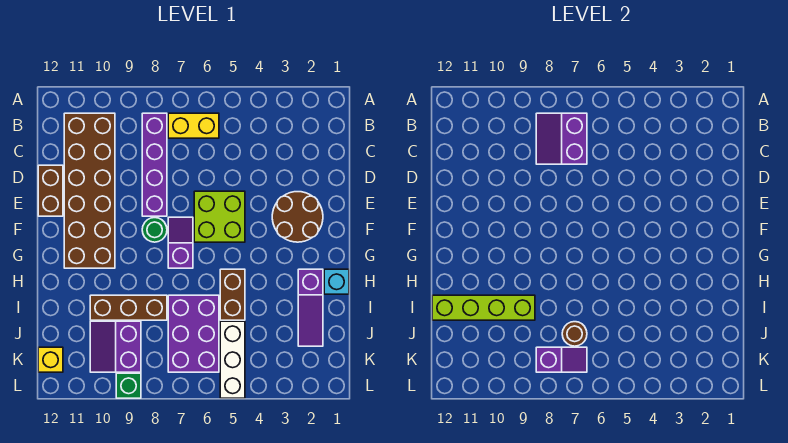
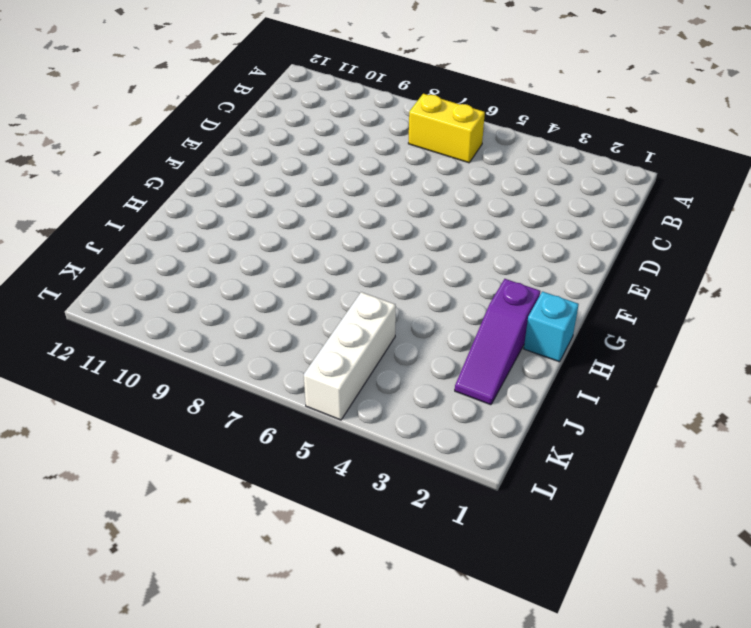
none -> purple 1x4 brick [142,113,167,216]
none -> brown 2x6 brick [64,113,115,268]
none -> brown 1x2 brick [38,165,63,216]

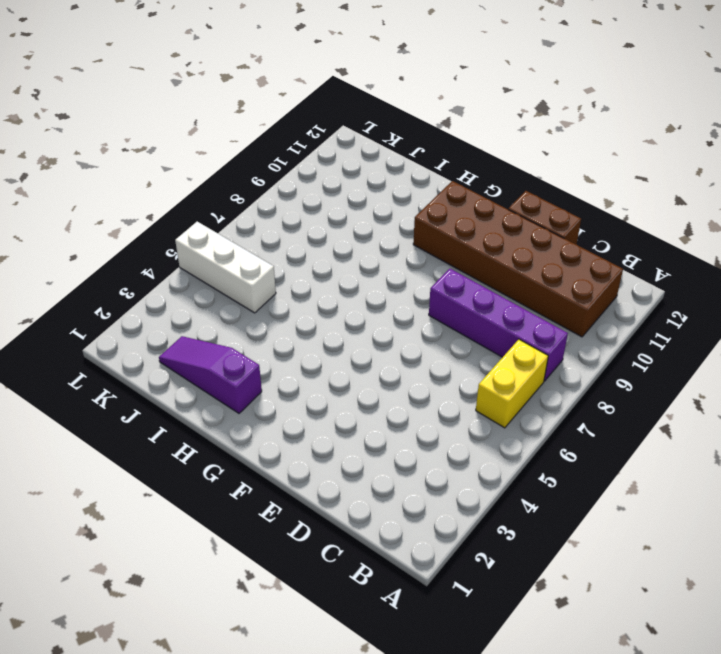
none -> brown 2x2 round brick [272,192,323,242]
none -> lime 2x2 brick [194,191,245,242]
none -> purple 1x2 slope [168,217,193,268]

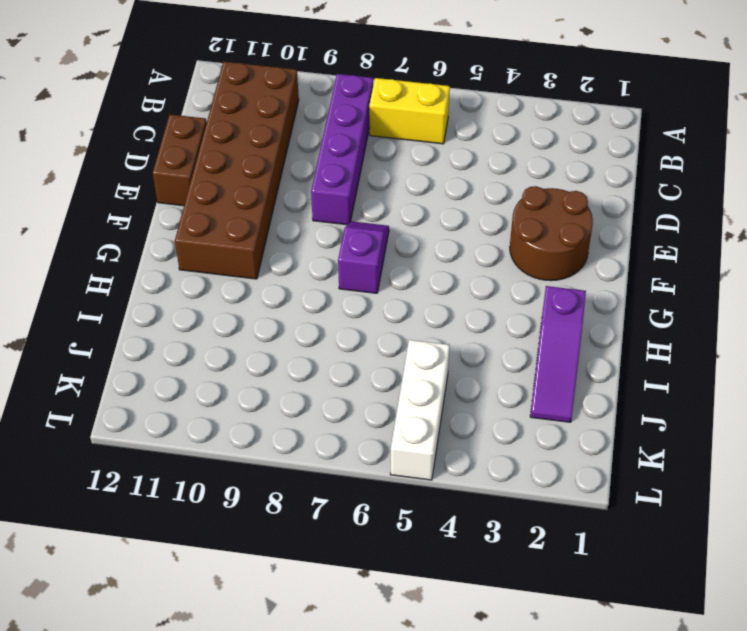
none -> lime 2x2 brick [194,191,245,242]
none -> green 1x1 round brick [142,218,167,242]
none -> cyan 1x1 brick [324,269,349,294]

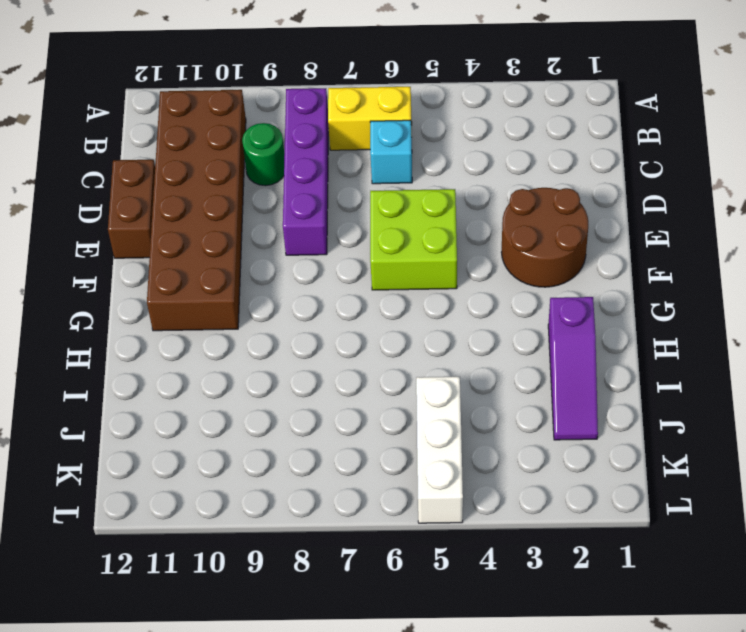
cyan 1x1 brick [370,120,412,184] -> cyan 1x1 brick moved to [324,269,349,294]
green 1x1 round brick [242,123,285,186] -> green 1x1 round brick moved to [142,218,167,242]
none -> purple 1x2 slope [168,217,193,268]
none -> brown 1x2 brick [220,269,245,320]
none -> purple 2x3 brick [168,295,219,372]

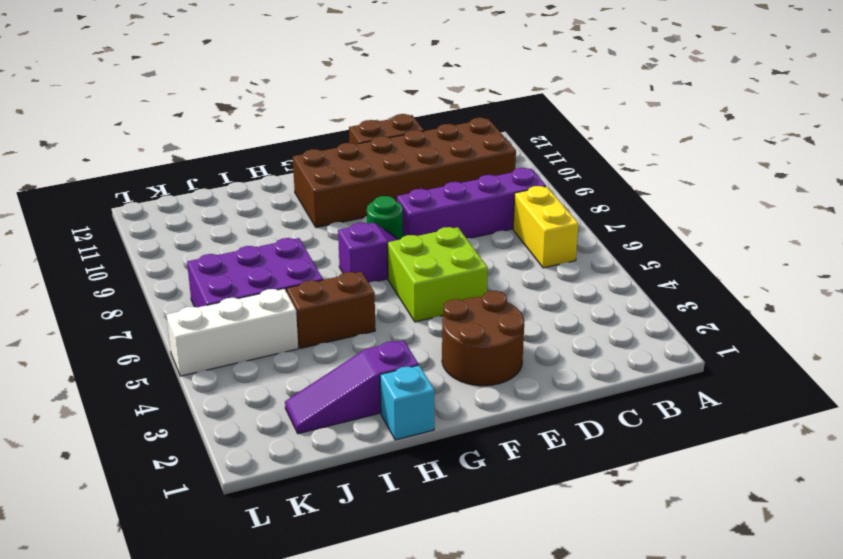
none -> brown 1x3 brick [90,295,167,320]
none -> purple 2x2 slope [90,321,141,372]
none -> yellow 1x1 brick [38,347,63,372]

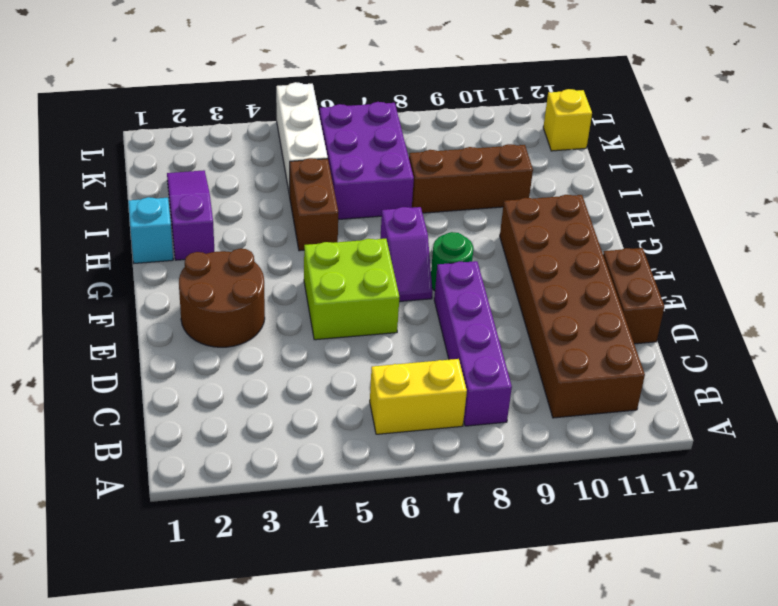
none -> purple 2x2 slope [90,321,141,372]
none -> green 1x1 brick [116,373,141,398]
none -> purple 2x2 slope [536,113,587,164]

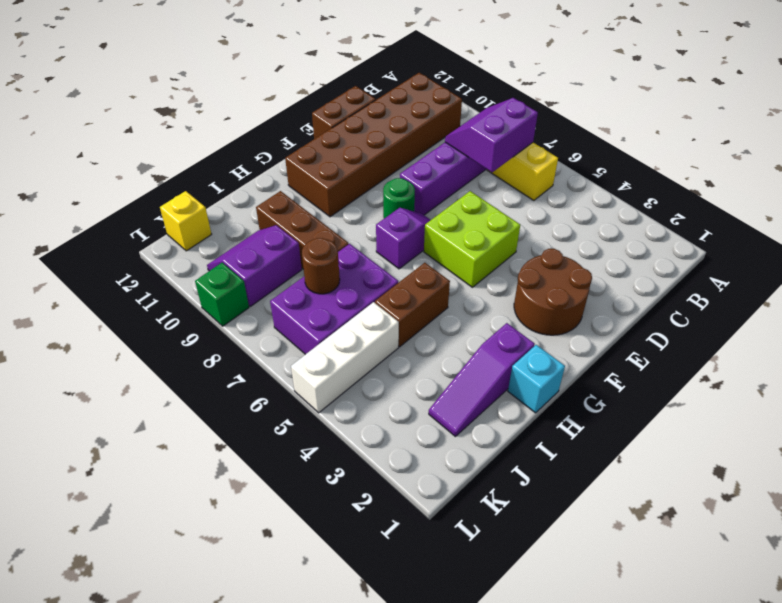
none -> lime 1x4 brick [432,295,535,320]
none -> purple 1x2 slope [536,347,587,372]

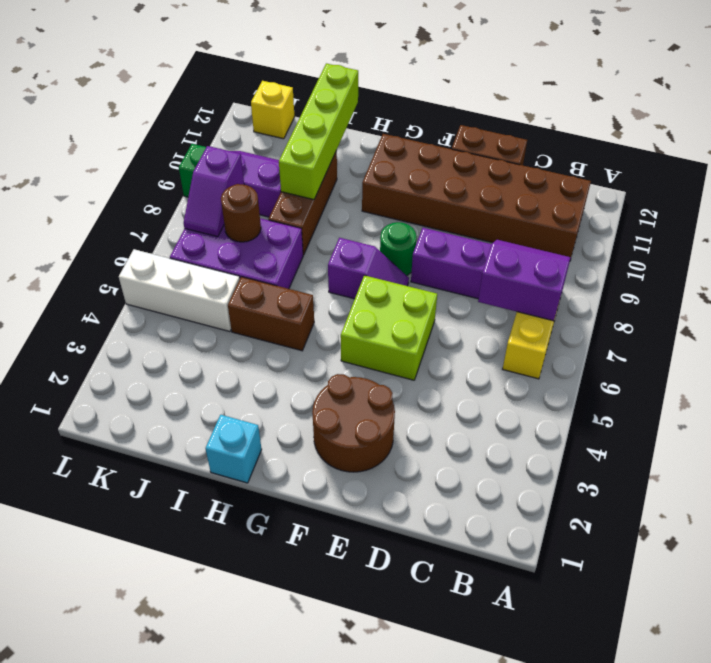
none -> purple 1x3 slope [298,269,323,346]

